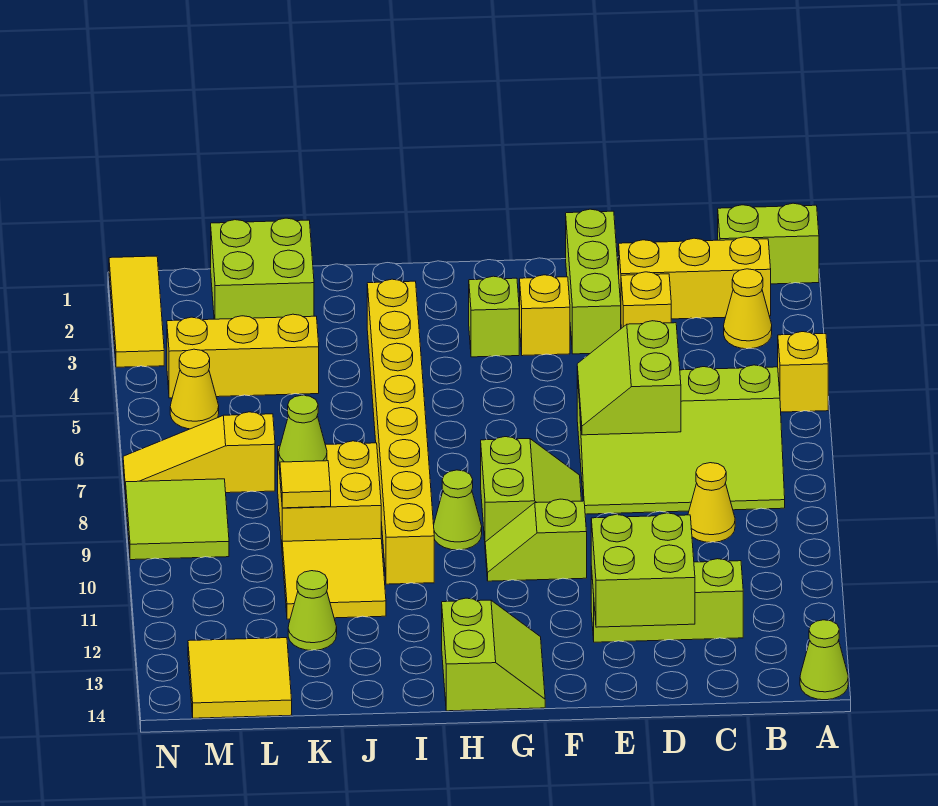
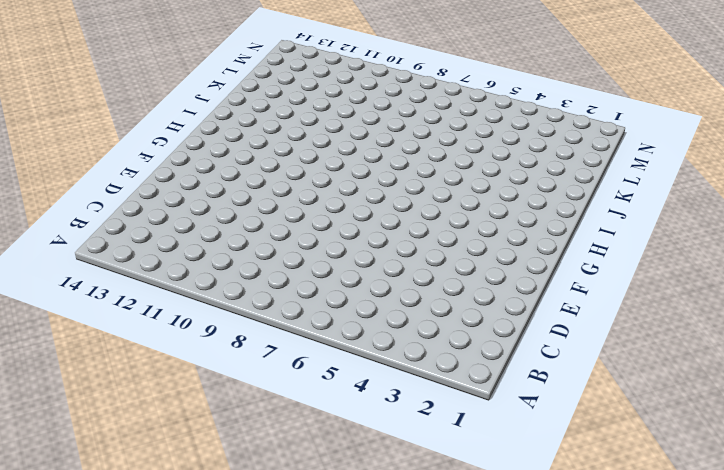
none -> lime 1x2 brick [718,203,819,284]
none -> yellow 1x1 brick [778,332,828,412]
none -> lime 1x1 cone [800,620,848,700]
none -> yellow 1x3 brick [619,237,771,319]

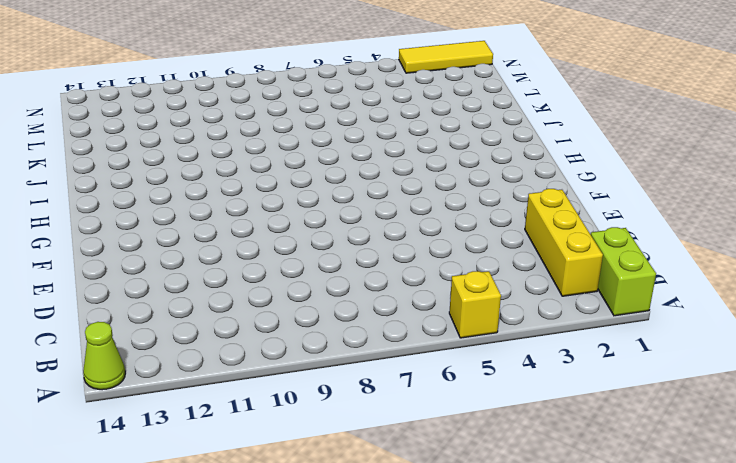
none -> yellow 1x1 cone [724,269,772,349]
none -> lime 3x4 slope [577,365,785,514]
none -> yellow 1x1 cone [688,463,735,542]
none -> lime 1x3 brick [591,559,743,642]

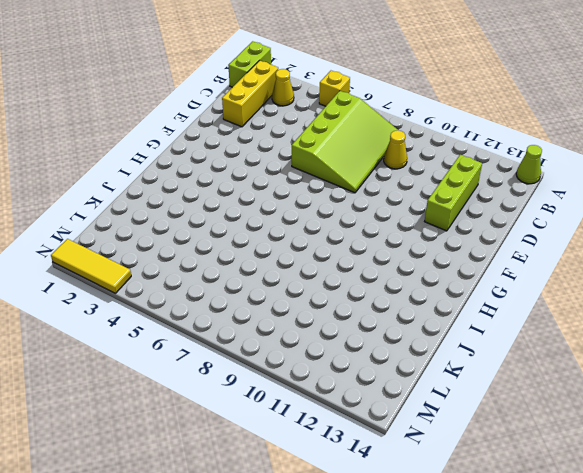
none -> yellow 1x1 brick [621,272,671,328]
none -> lime 1x3 brick [566,209,621,354]
none -> yellow 1x1 brick [520,275,570,356]
none -> lime 2x2 slope [481,437,581,542]

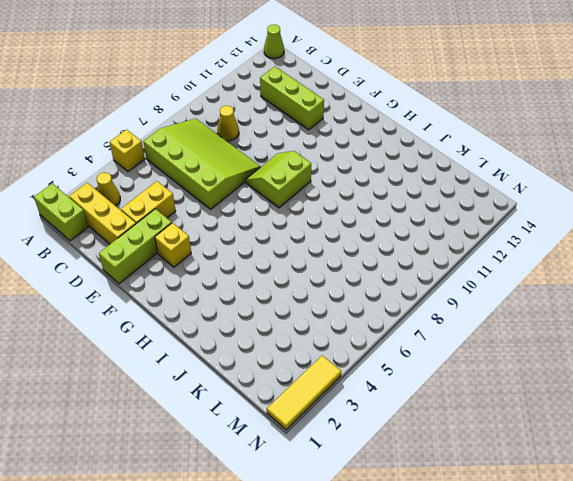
yellow 1x2 brick [121,181,175,223] -> yellow 1x1 brick [621,272,671,328]
none -> lime 1x2 slope [485,499,587,581]
none -> lime 1x1 brick [469,276,519,357]
none -> lime 2x2 slope [442,598,545,711]
none -> lime 1x1 cone [434,470,482,550]

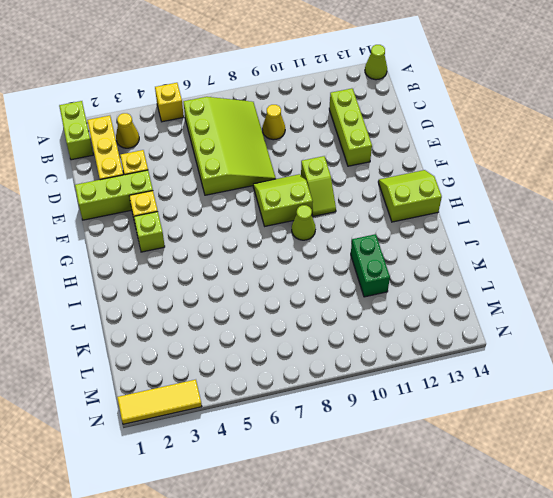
green 1x2 brick [351,234,390,297] -> yellow 2x2 tile [282,539,386,619]
none -> yellow 1x8 brick [367,279,434,584]
none -> yellow 2x2 brick [278,441,381,544]
none -> lime 2x2 brick [211,218,314,319]
none -> yellow 1x3 brick [167,314,319,398]

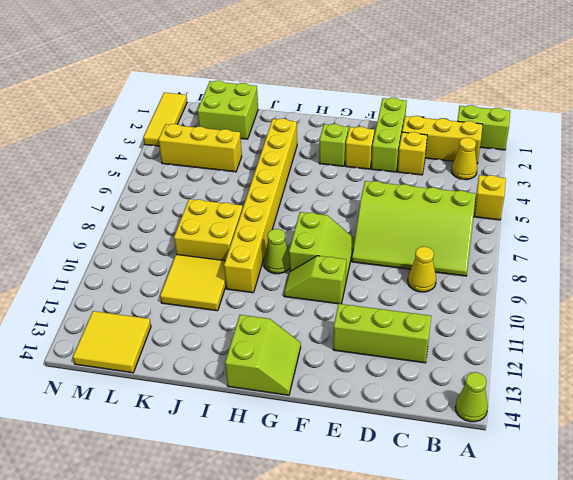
none -> lime 1x1 cone [288,571,337,650]
none -> yellow 1x3 slope [123,412,275,495]
none -> yellow 1x1 cone [170,349,219,429]
none -> lime 2x2 tile [126,479,229,560]

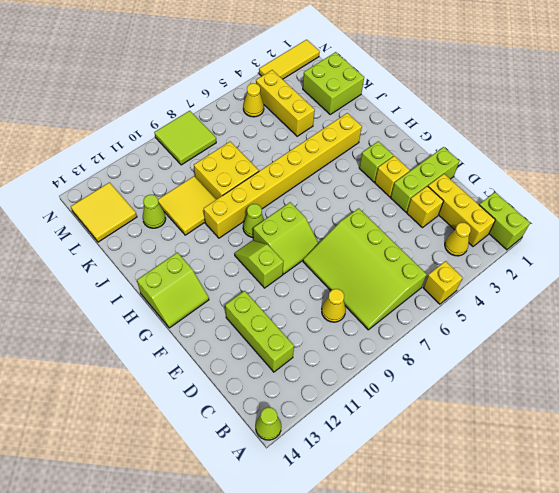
none -> yellow 1x3 slope [123,412,275,495]
none -> lime 2x2 slope [577,321,681,435]
none -> lime 2x2 brick [591,513,695,627]
none -> lime 1x1 cone [279,395,327,463]

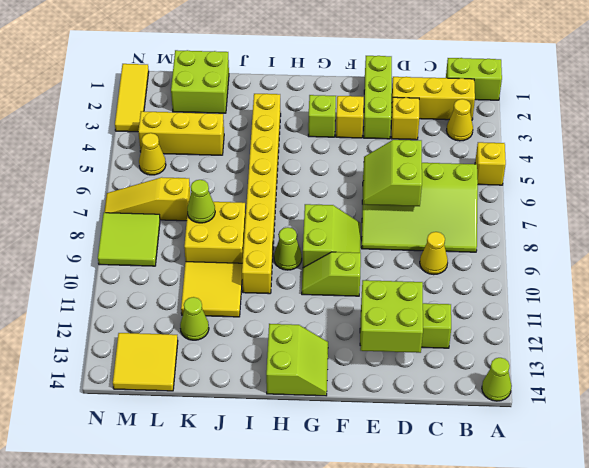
none -> yellow 1x1 tile [280,461,331,508]

